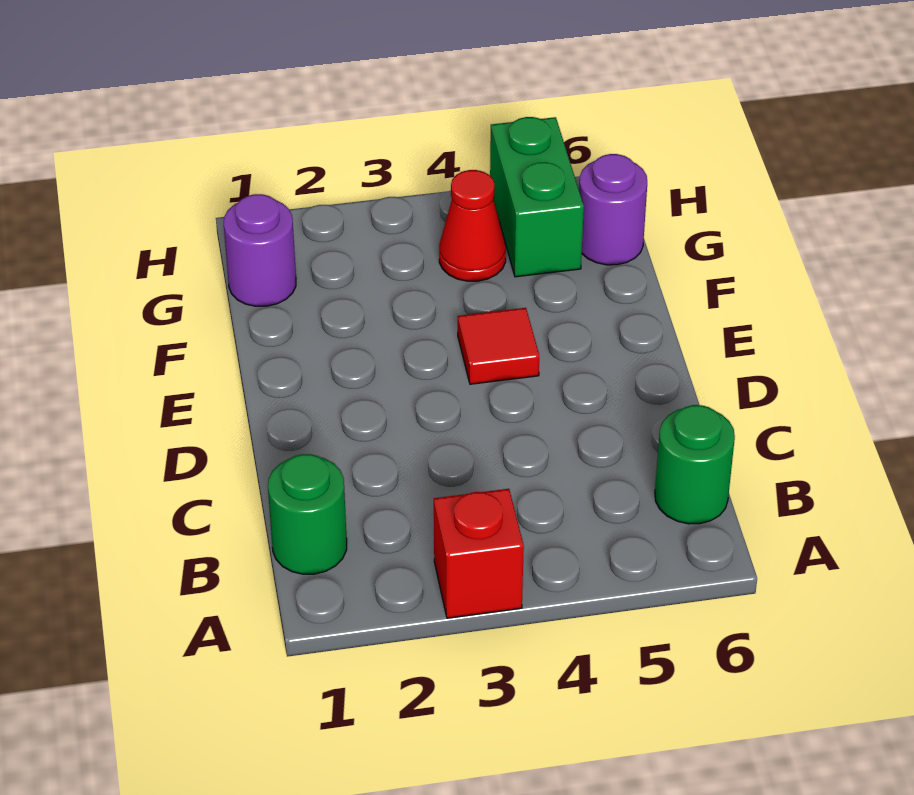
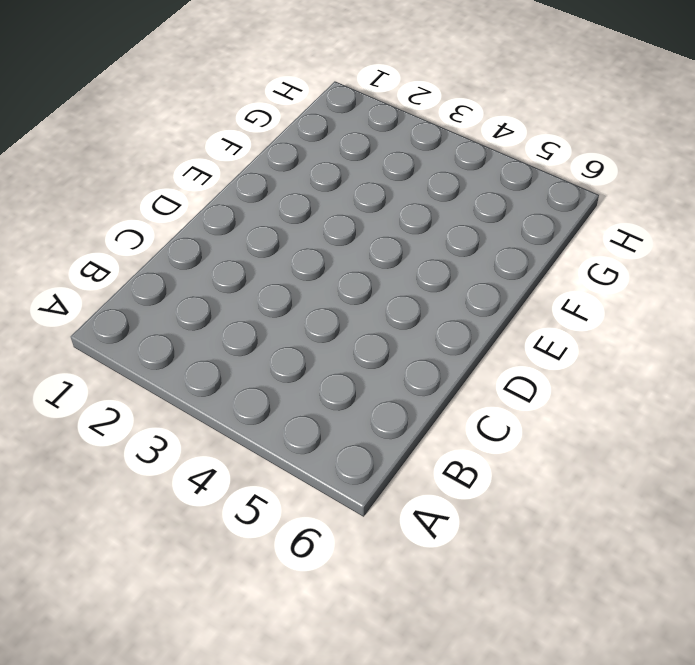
none -> red 1x1 brick [434,489,524,618]
none -> green 1x1 round brick [268,454,347,574]

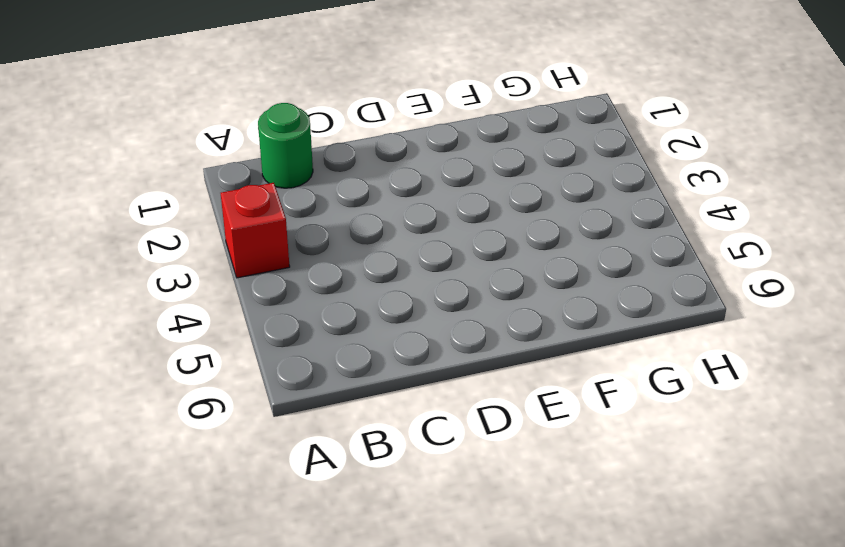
none -> green 1x1 round brick [655,405,735,524]
none -> red 1x1 tile [458,308,539,384]

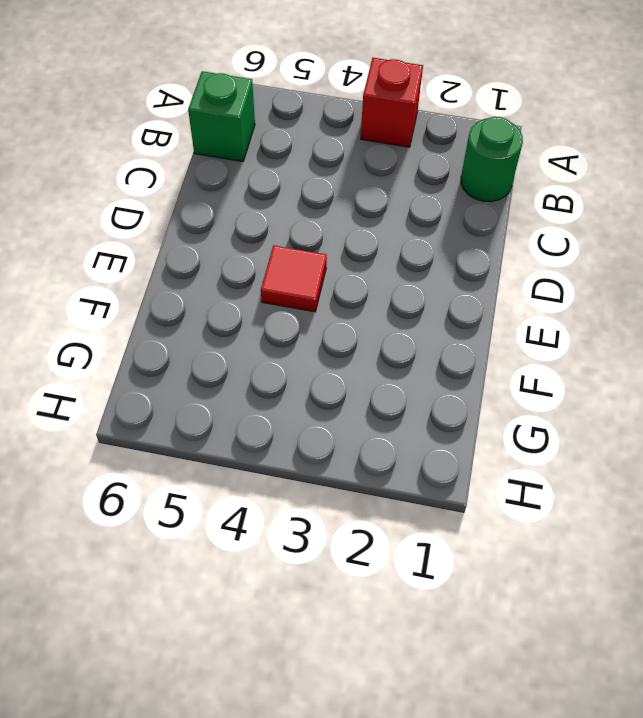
green 1x1 brick [188,71,255,162] -> green 1x1 round brick [655,405,735,524]
none -> purple 1x1 round brick [224,194,296,306]
none -> red 1x1 cone [439,170,506,281]

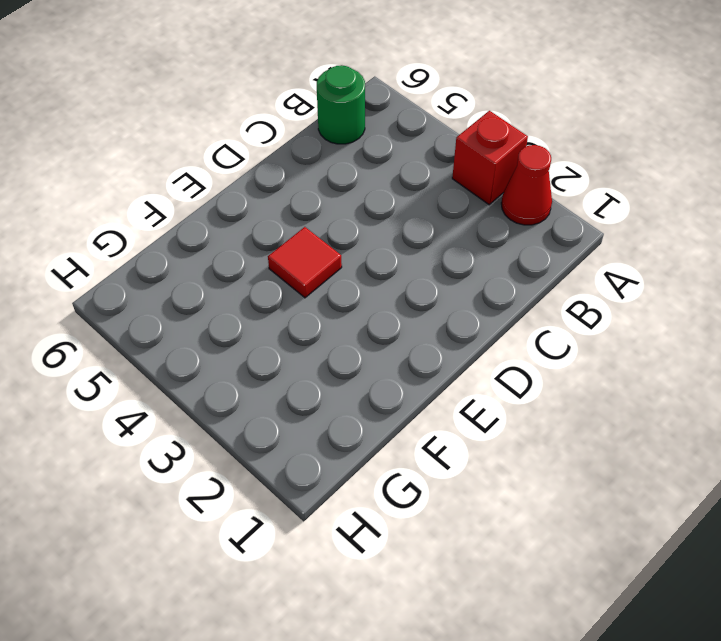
red 1x1 cone [501,145,552,225] -> red 1x1 cone moved to [439,170,506,281]
none -> green 1x1 round brick [268,454,347,574]
none -> purple 1x1 round brick [224,194,296,306]

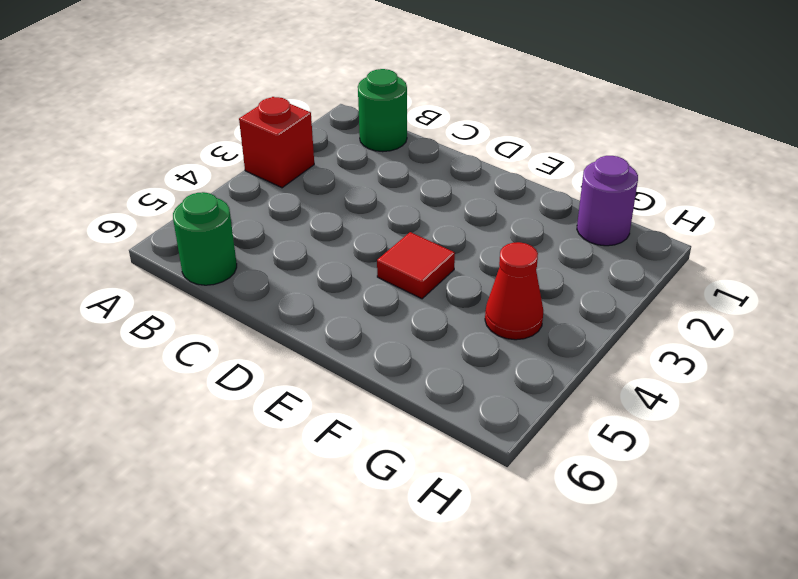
none -> green 1x2 brick [490,117,584,277]
none -> purple 1x1 round brick [579,154,647,265]

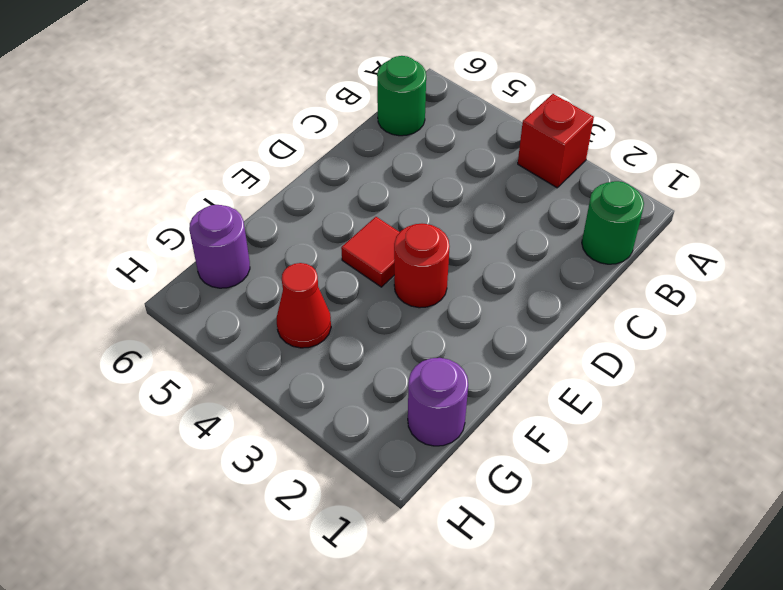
red 1x1 round brick [394,224,450,308] -> none
none -> green 1x2 brick [490,117,584,277]

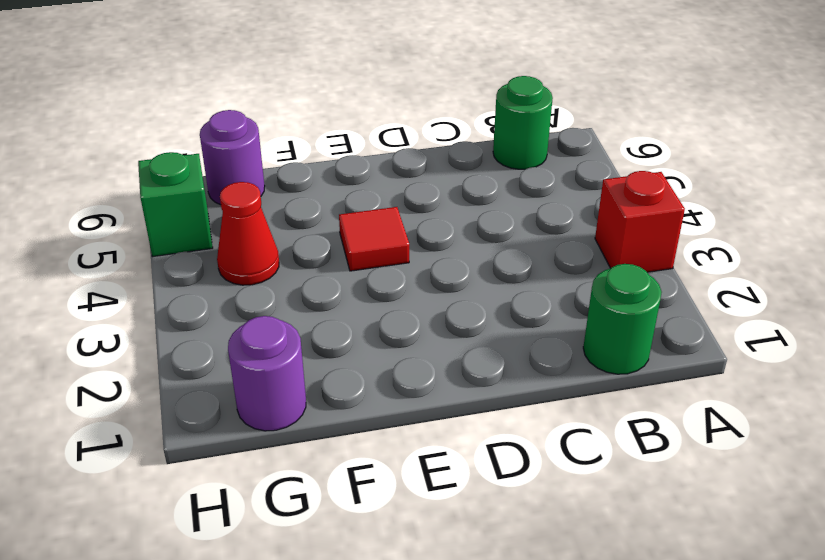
green 1x1 brick [138,152,213,257] -> green 1x2 brick [490,117,584,277]

